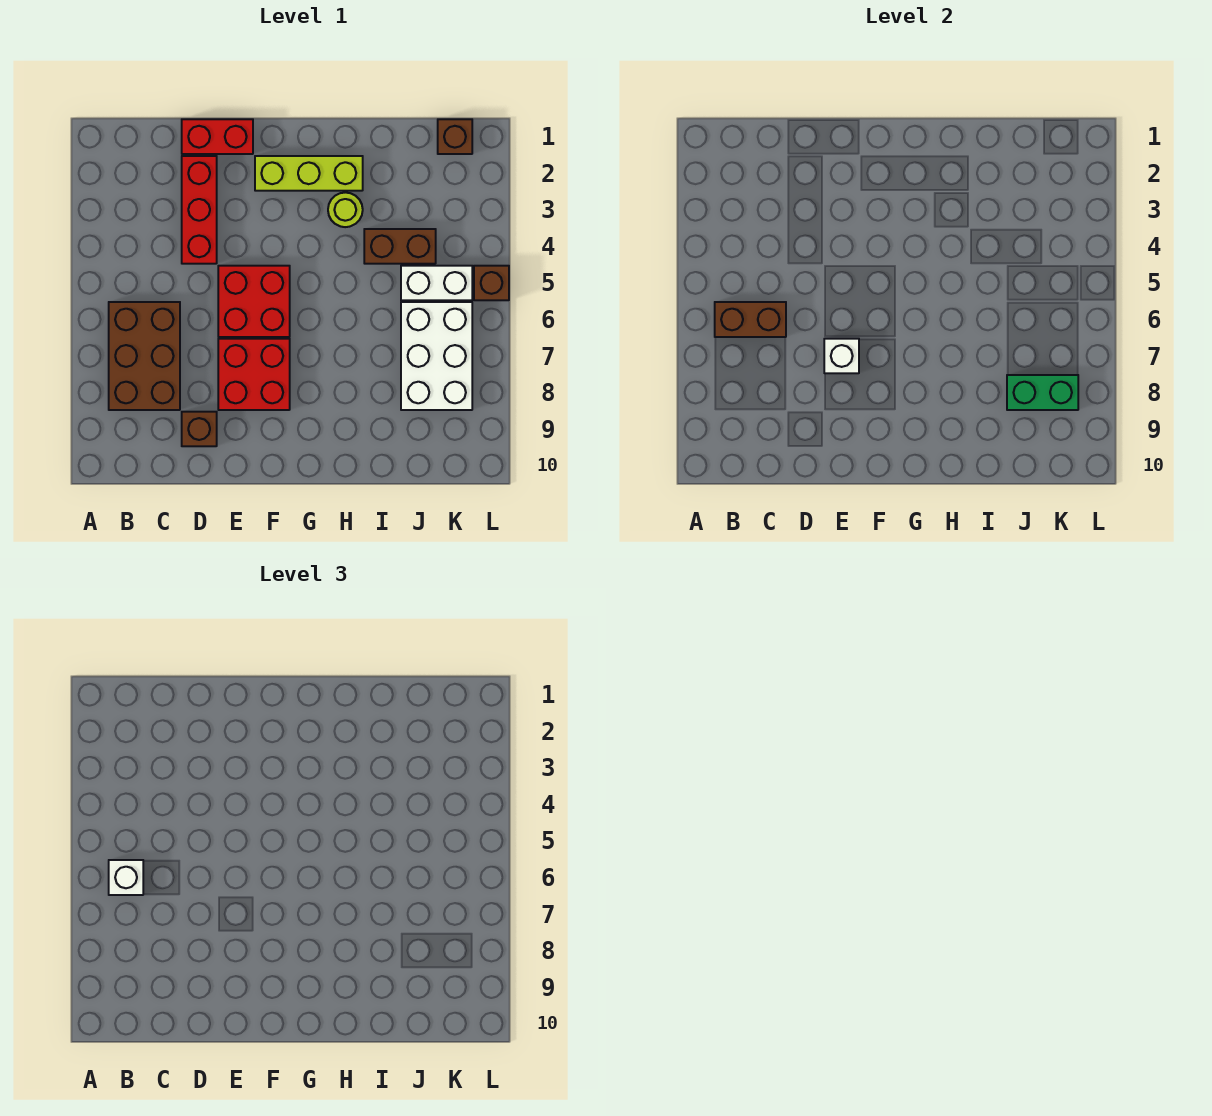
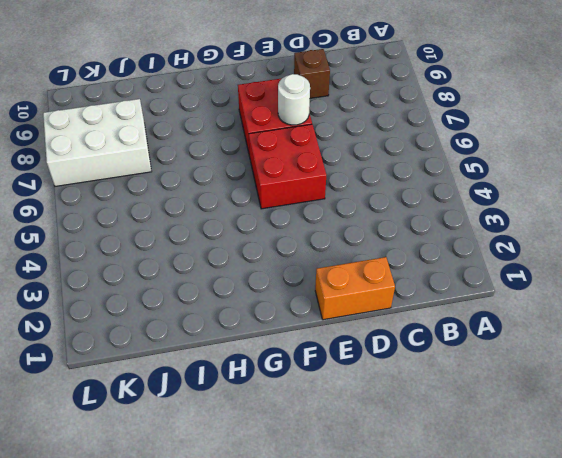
orange 1x2 brick [315,257,395,320] -> red 1x2 brick [182,119,253,154]
white 1x1 round brick [278,74,310,125] -> white 1x1 brick [824,339,859,373]
white 2x3 brick [43,99,152,186] -> white 2x3 brick turned to [401,302,472,410]
none -> brown 2x3 brick [109,302,180,410]
none -> red 1x3 brick [182,156,217,264]
none -> lime 1x3 brick [255,156,363,191]

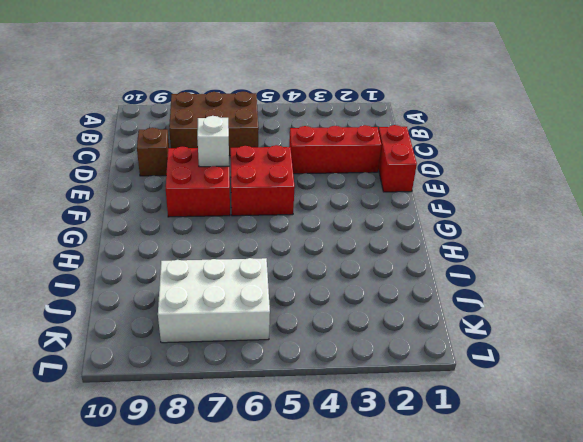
none -> lime 1x3 brick [255,156,363,191]
none -> lime 1x1 round brick [328,192,363,227]
none -> brown 1x2 brick [364,229,436,264]

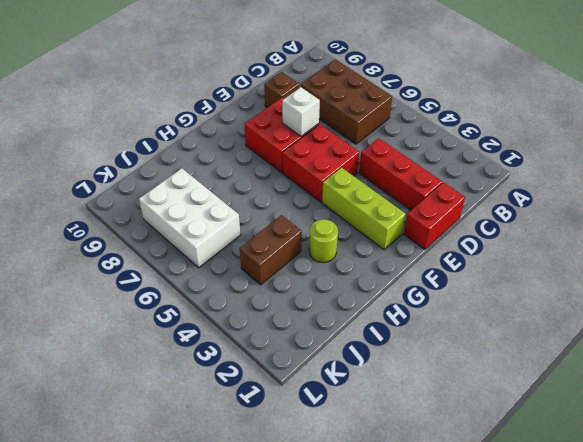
lime 1x3 brick [322,168,405,250] -> lime 1x3 brick turned to [255,156,363,191]
none -> white 1x2 brick [401,266,472,300]
none -> brown 1x1 brick [438,119,472,154]
none -> brown 1x1 brick [474,266,509,300]

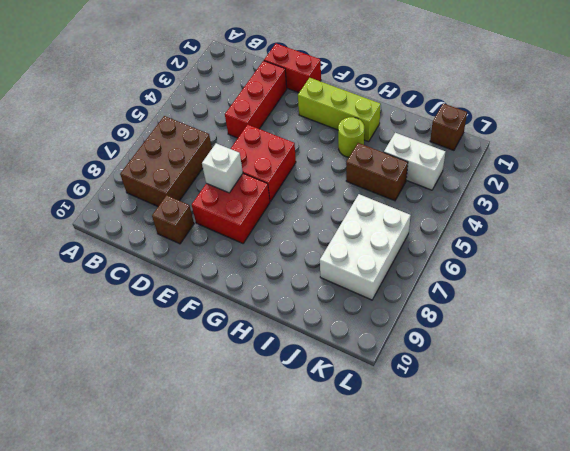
white 1x2 brick [384,133,445,190] -> white 1x2 brick moved to [401,266,472,300]
none -> brown 1x1 brick [474,266,509,300]
none -> brown 1x2 brick [715,302,786,337]
none -> green 1x2 brick [1007,375,1078,410]

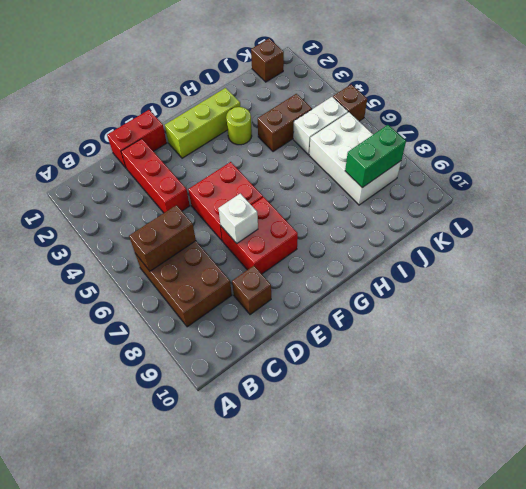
none -> white 1x1 brick [109,860,143,895]

